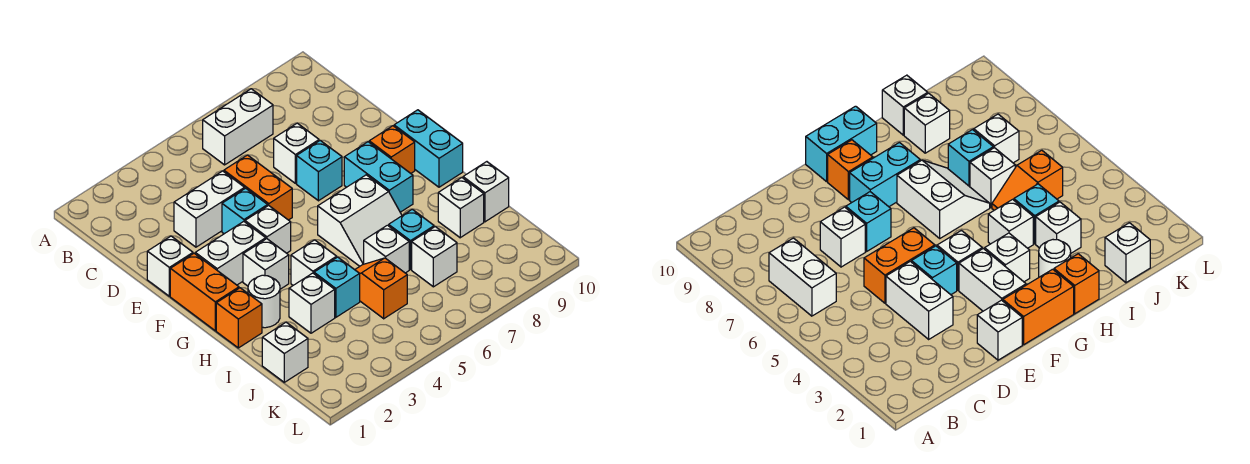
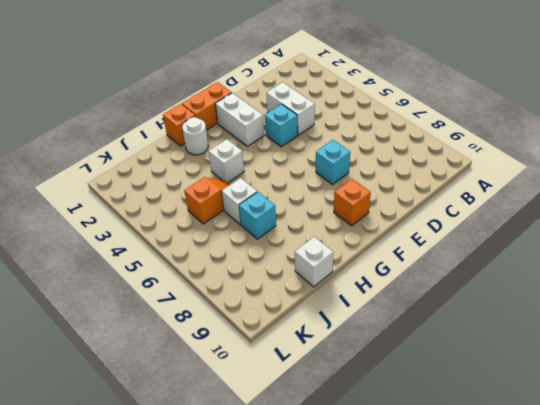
none -> white 1x2 brick [203,89,273,165]
none -> orange 1x2 brick [224,155,292,220]
none -> white 1x1 brick [274,123,319,183]

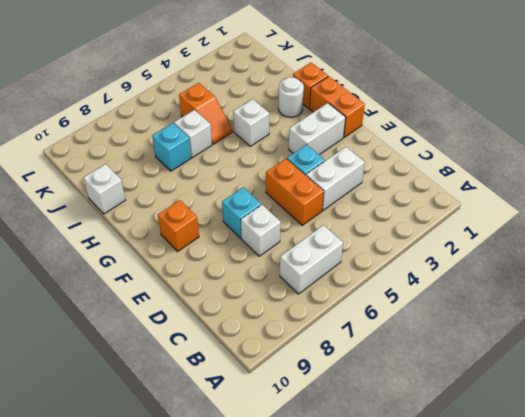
none -> white 1x1 brick [147,236,193,296]
none -> white 1x1 brick [245,205,291,253]
none -> cyan 1x2 brick [344,142,413,212]

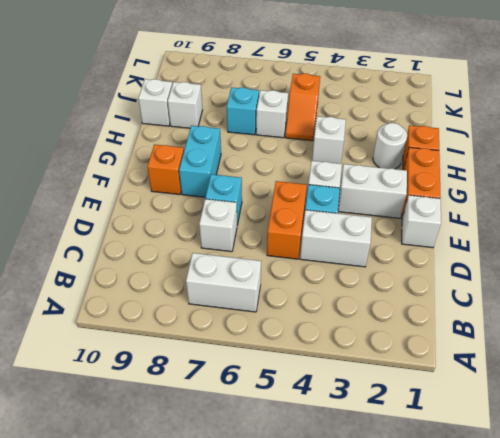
none -> cyan 1x2 brick [394,110,463,187]
none -> white 1x1 brick [243,239,289,289]
none -> white 2x2 slope [318,175,402,266]

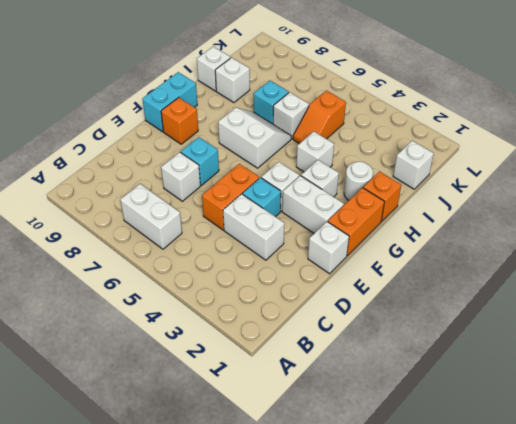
none -> cyan 1x2 brick [344,142,413,212]
none -> white 1x1 brick [289,273,335,333]
none -> cyan 1x1 brick [314,257,360,317]

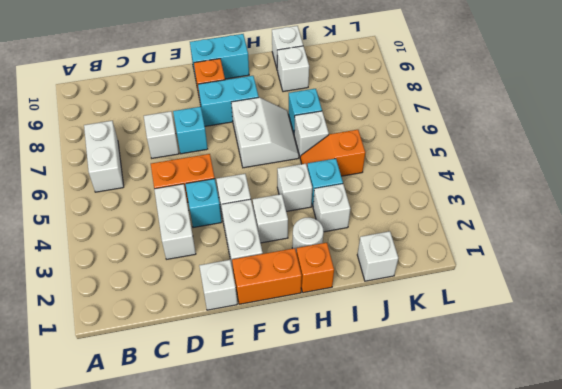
none -> white 1x1 brick [412,227,457,287]

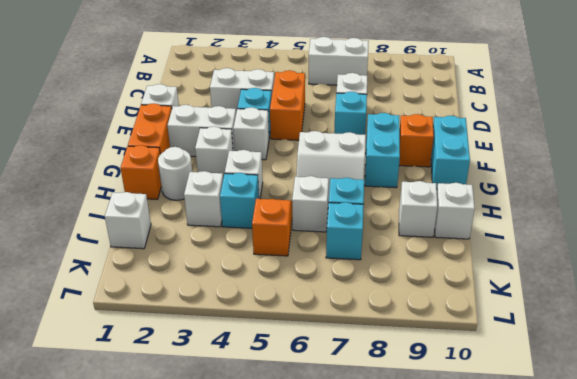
cyan 1x1 brick [326,202,364,260] -> white 1x1 brick [412,227,457,287]

